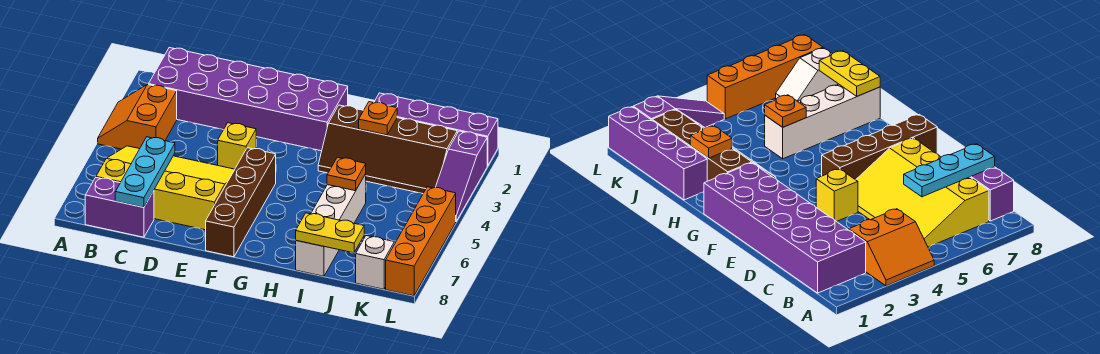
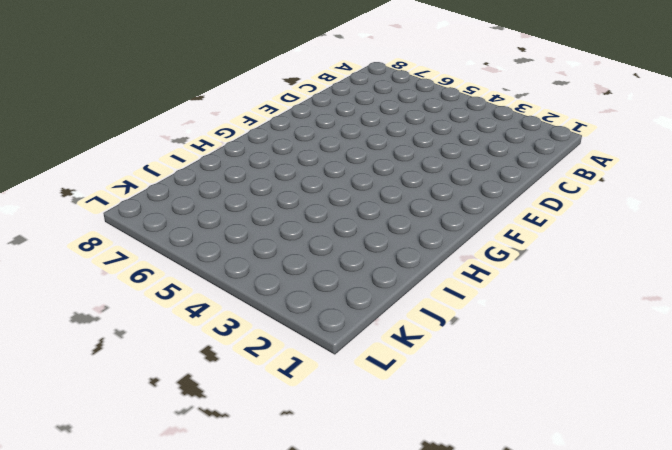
none -> orange 2x2 slope [98,85,177,149]
none -> purple 2x6 brick [149,48,348,151]
none -> yellow 3x4 slope [96,146,235,230]

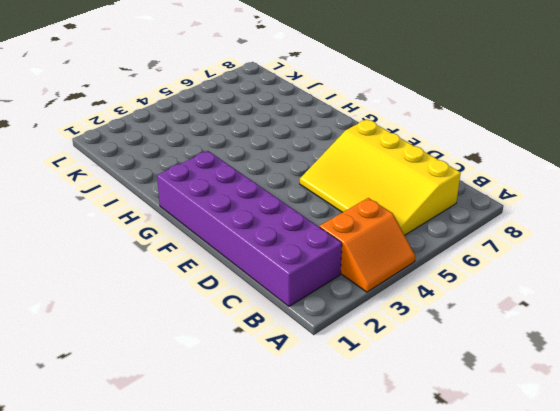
none -> purple 1x2 brick [85,178,154,237]
none -> yellow 1x1 brick [218,123,256,169]
none -> brown 1x4 brick [206,148,276,257]

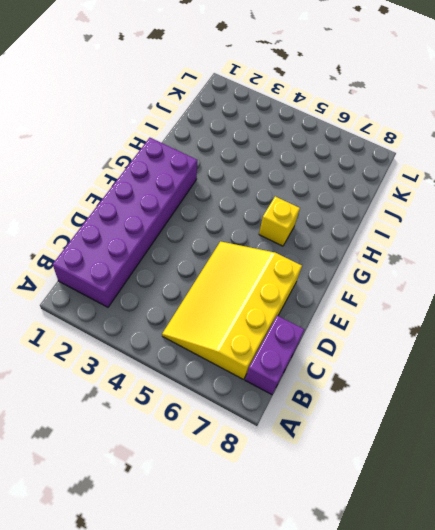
yellow 1x1 brick [259,196,300,246] -> yellow 1x1 brick moved to [218,123,256,169]
none -> orange 2x2 slope [98,85,177,149]
none -> brown 1x4 brick [206,148,276,257]
none -> brown 2x4 slope [318,105,457,194]

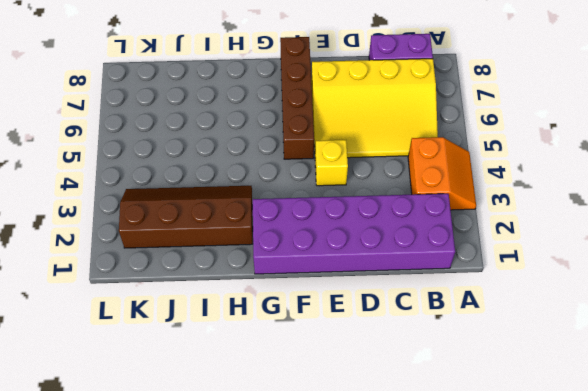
none -> purple 1x4 brick [374,93,498,166]
none -> white 1x4 brick [296,174,366,276]
none -> white 1x2 slope [356,236,396,289]

